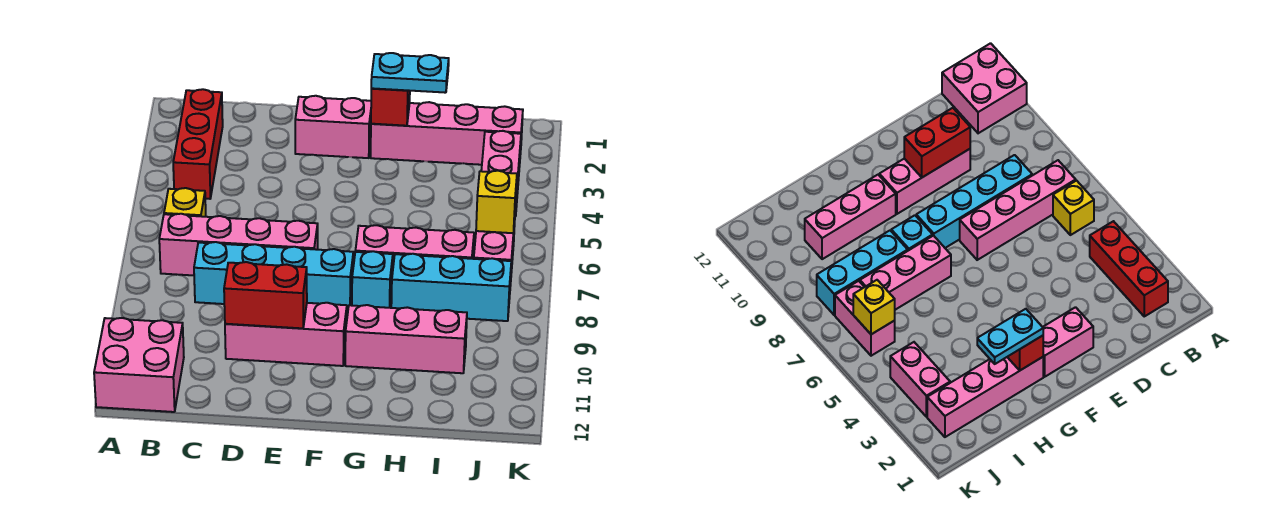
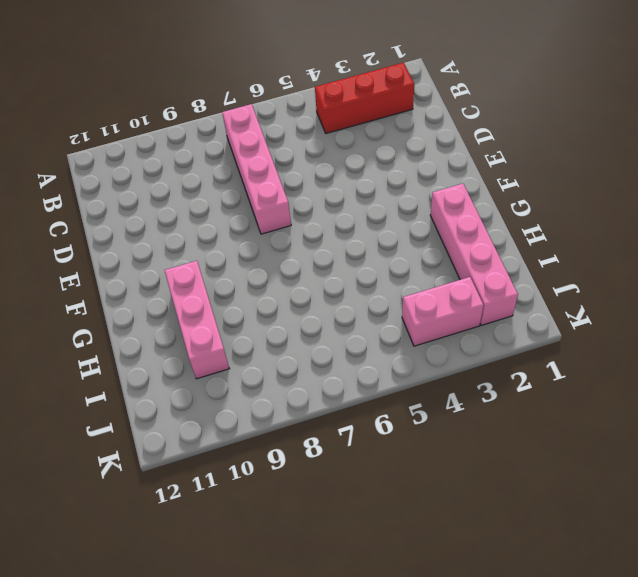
none -> pink 2x2 brick [94,318,184,412]
none -> yellow 1x1 brick [164,188,206,217]
none -> cyan 1x4 brick [194,242,353,311]

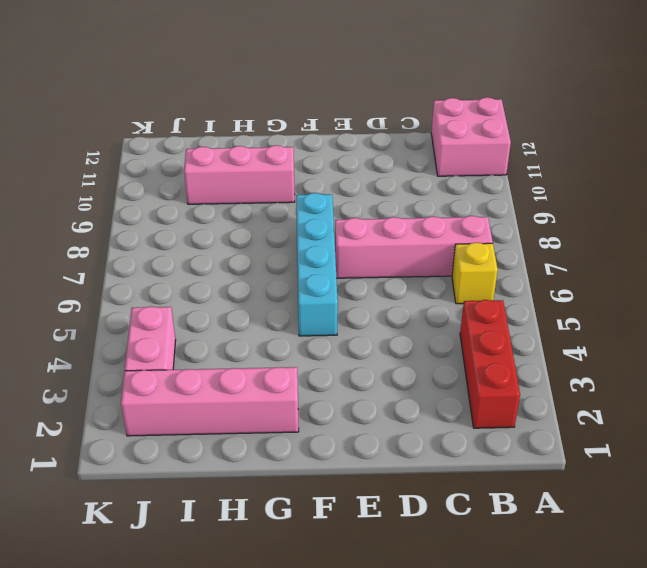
cyan 1x4 brick [296,193,338,336] -> cyan 1x4 brick turned to [194,242,353,311]
none -> pink 1x3 brick [225,303,347,366]
none -> pink 1x2 brick [295,96,371,158]
none -> pink 1x3 brick [355,225,474,274]

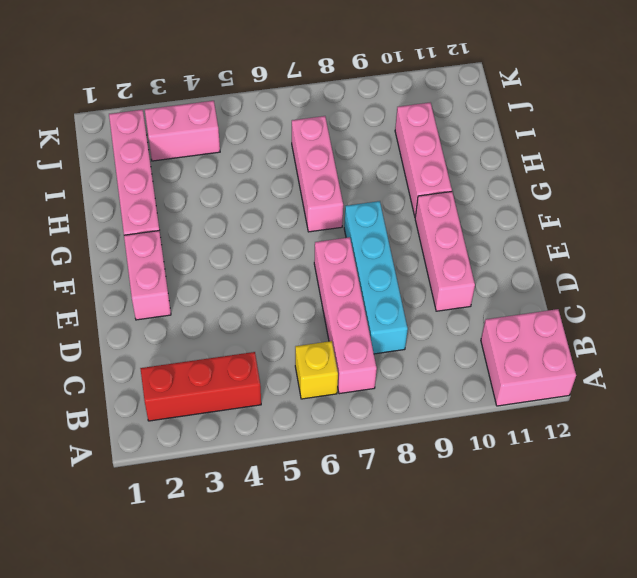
none -> cyan 1x1 brick [352,251,393,308]
none -> cyan 1x3 brick [391,254,511,321]
none -> pink 1x2 brick [474,220,515,286]

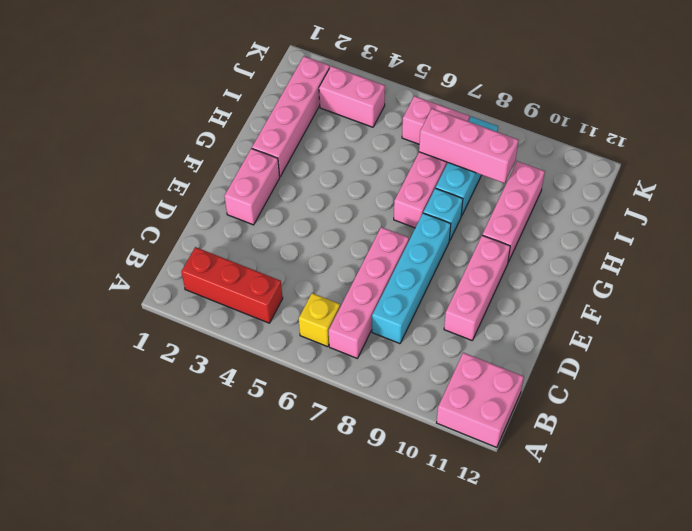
pink 1x3 brick [419,109,518,183] -> none
none -> red 1x2 brick [224,262,307,328]
none -> red 1x1 brick [371,88,410,126]
none -> yellow 1x1 brick [476,171,517,233]

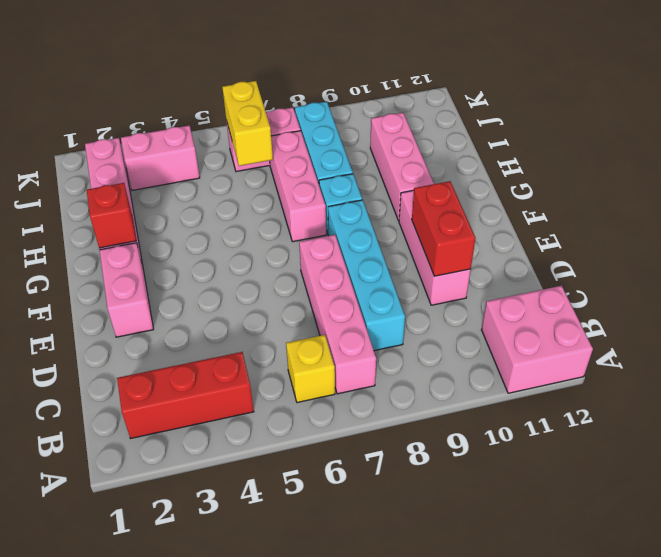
yellow 1x2 brick [222,81,273,166] -> yellow 1x1 brick [476,171,517,233]
none -> cyan 1x2 plate [371,53,449,93]

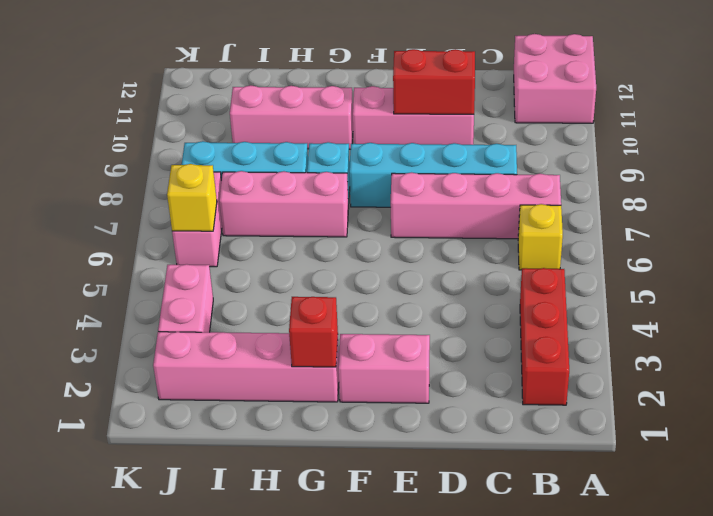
none -> cyan 1x2 plate [371,53,449,93]

